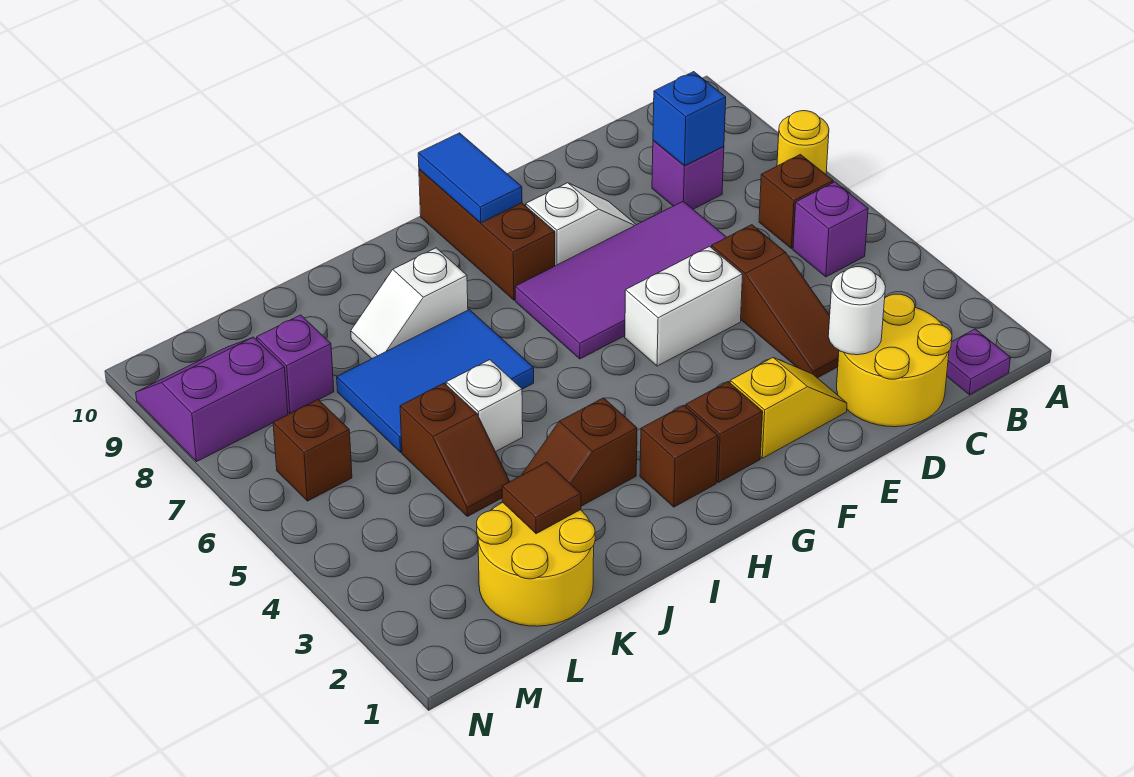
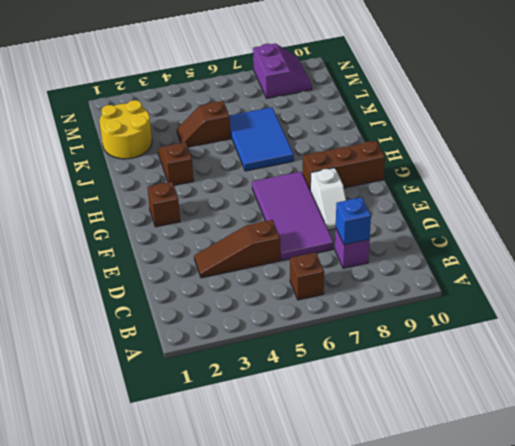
none -> yellow 1x1 round brick [777,111,829,174]
none -> purple 1x1 plate [947,329,1010,395]
none -> purple 1x1 brick [793,182,868,277]

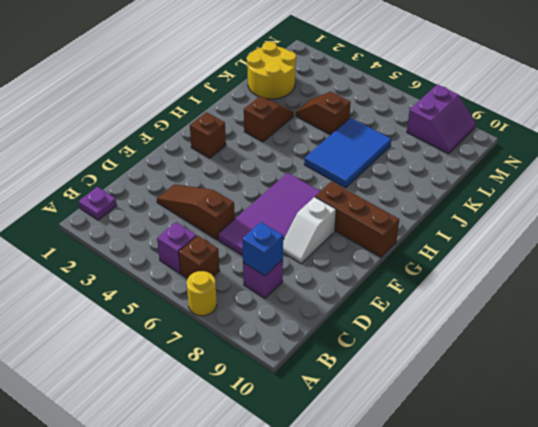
none -> yellow 2x2 round brick [837,294,952,427]
none -> yellow 1x2 slope [730,358,847,458]
none -> white 1x2 brick [625,246,743,366]

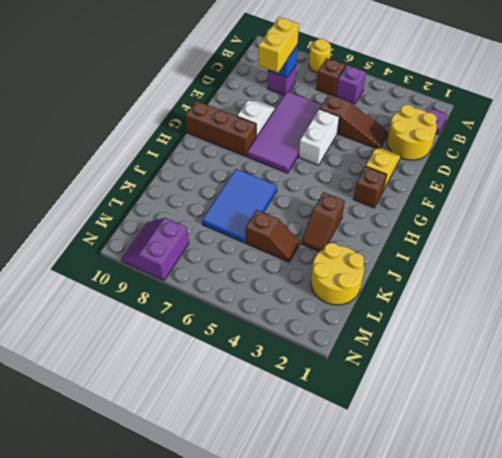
yellow 1x2 brick [258,17,299,73] -> none
none -> brown 1x1 brick [640,405,718,507]
none -> white 1x2 slope [351,248,468,359]
none -> white 1x1 brick [446,360,523,452]

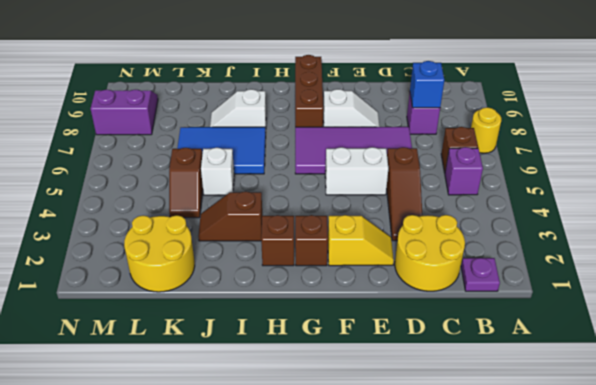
none -> purple 1x1 brick [257,315,334,414]
none -> brown 1x1 brick [273,400,352,501]
none -> white 1x1 round brick [828,267,886,355]

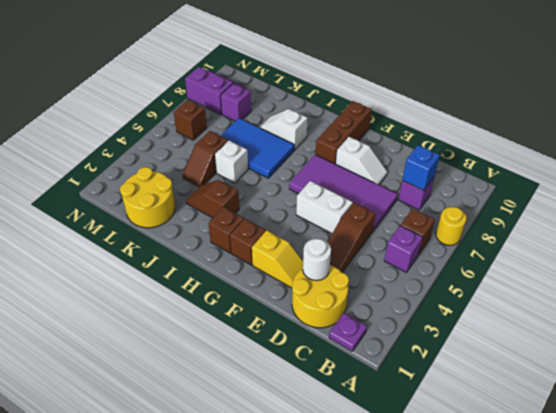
none -> blue 1x2 tile [418,133,522,223]
none -> brown 1x1 tile [502,462,581,534]

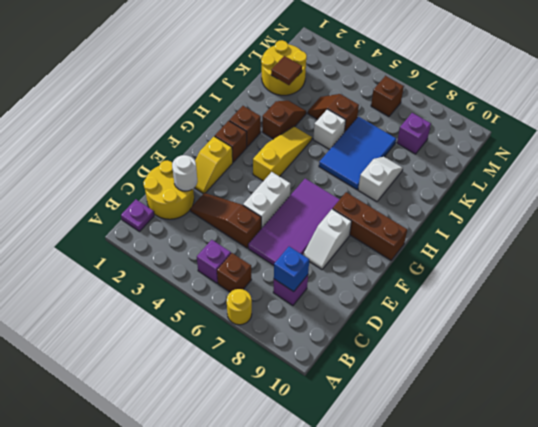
yellow 1x3 slope [253,127,312,181] -> none
none -> purple 2x2 slope [136,337,288,462]
none -> blue 1x2 tile [418,133,522,223]

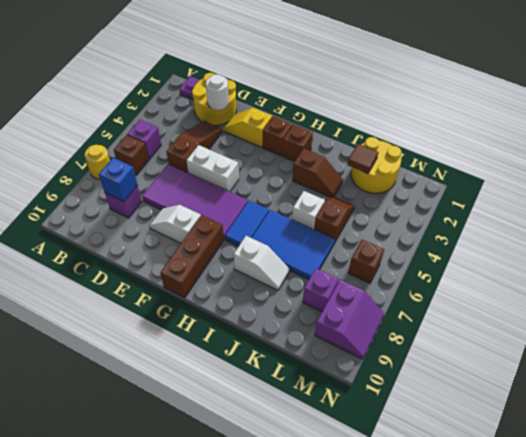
blue 1x2 tile [225,201,269,246] -> blue 1x2 tile moved to [418,133,522,223]
purple 2x2 slope [315,280,384,359] -> purple 2x2 slope turned to [136,337,288,462]

